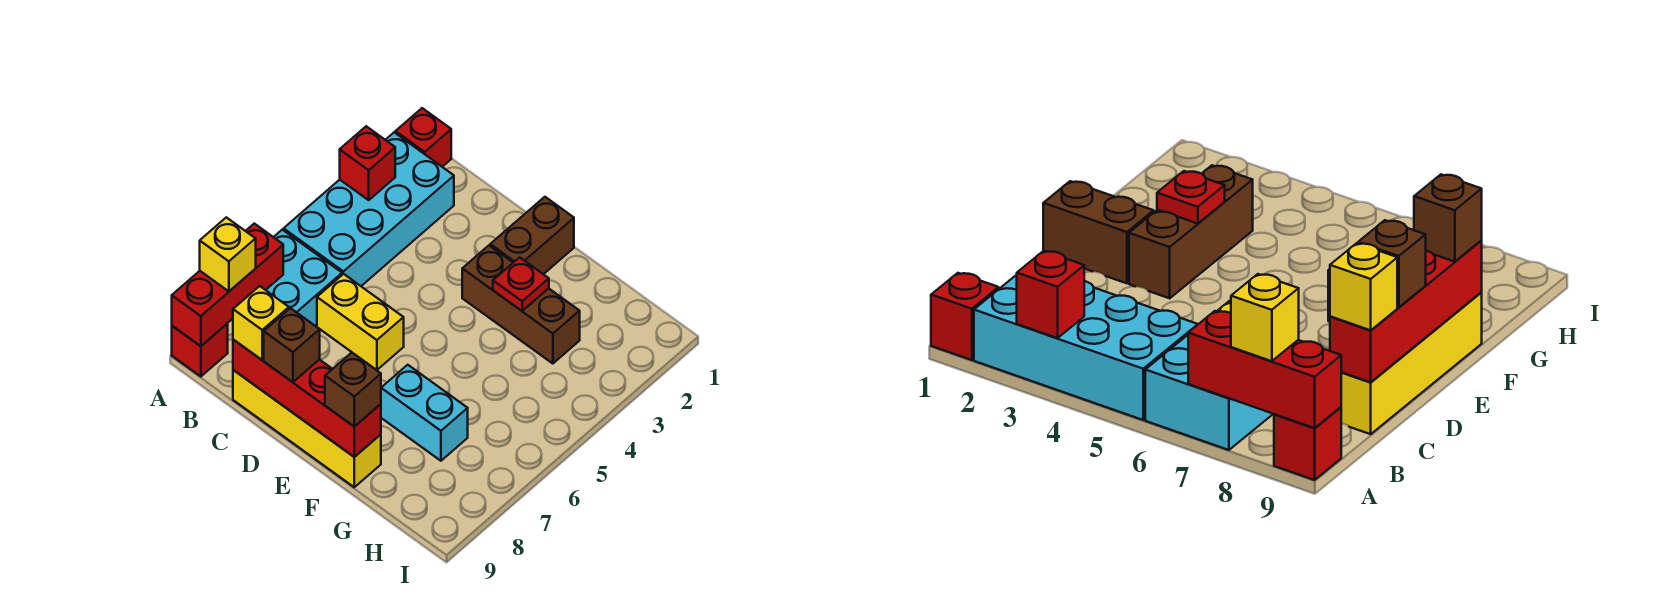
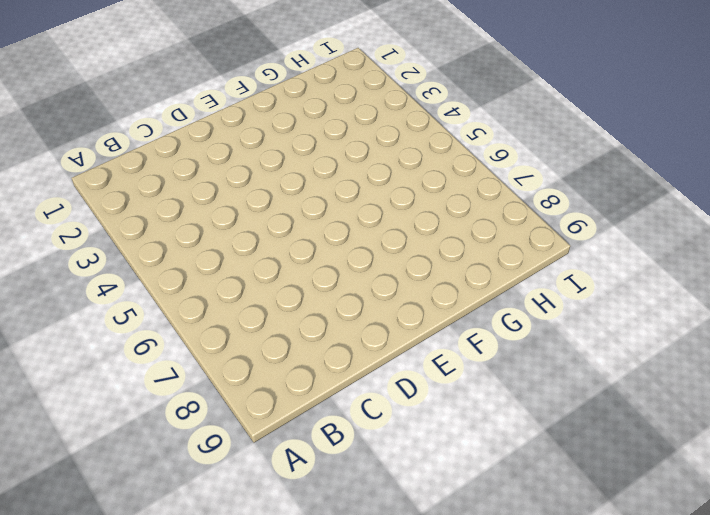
none -> red 1x1 brick [395,108,451,167]
none -> cyan 2x4 brick [284,132,454,286]
none -> cyan 2x2 brick [266,230,342,326]

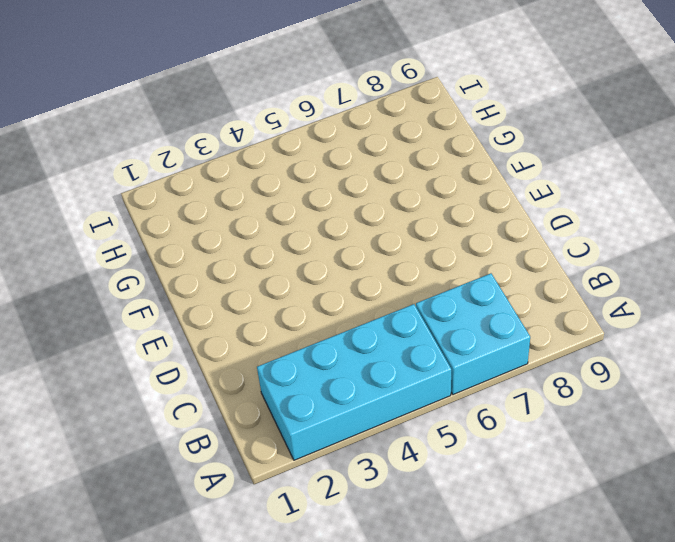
none -> red 1x1 brick [395,108,451,167]
none -> red 1x1 brick [172,324,228,376]
none -> yellow 1x2 brick [317,274,404,370]

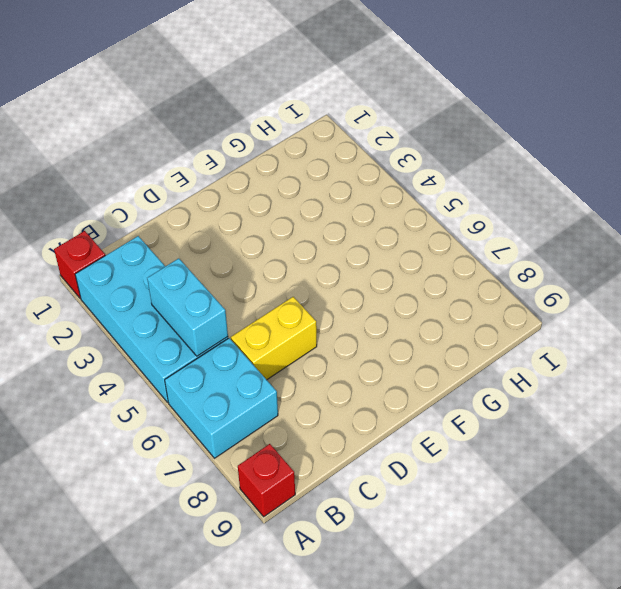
cyan 1x2 brick [147,258,228,356] -> cyan 1x2 brick turned to [381,365,468,461]
none -> yellow 1x4 brick [233,370,381,487]
none -> brown 1x2 brick [490,197,574,274]
none -> brown 1x3 brick [462,246,580,364]

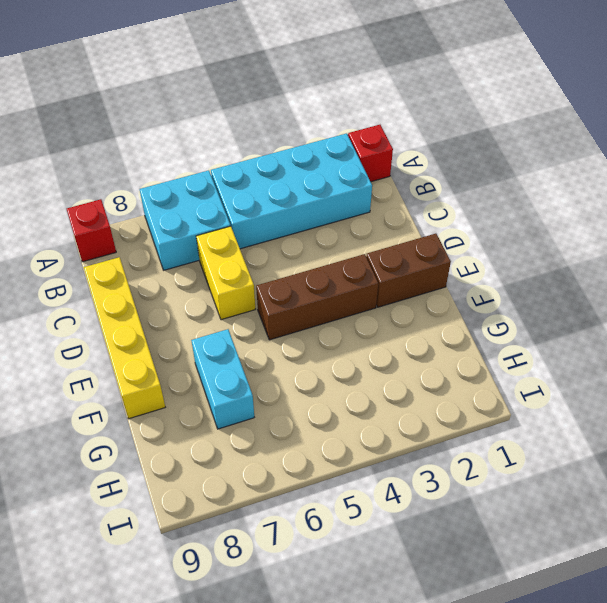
brown 1x3 brick [256,254,378,340] -> brown 1x3 brick turned to [462,246,580,364]
none -> red 1x1 brick [340,126,395,200]
none -> red 1x3 brick [172,224,283,346]
none -> red 1x4 brick [233,340,381,457]

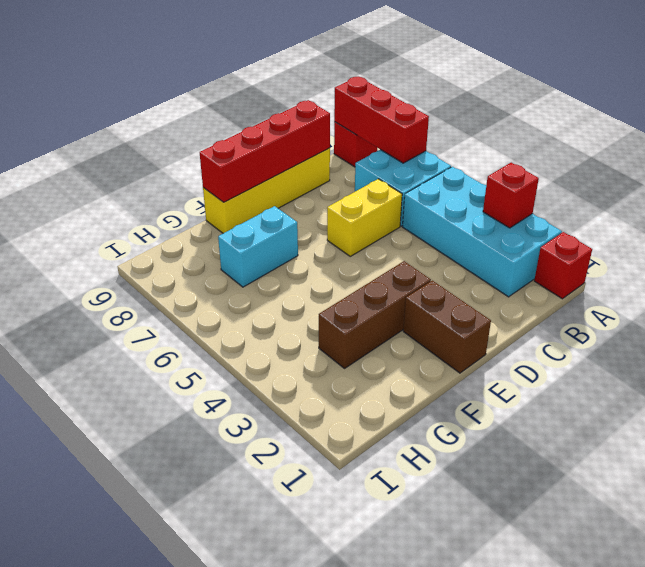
none -> red 1x1 plate [493,257,549,311]
none -> yellow 1x1 brick [200,217,256,291]
none -> yellow 1x1 brick [233,286,289,360]

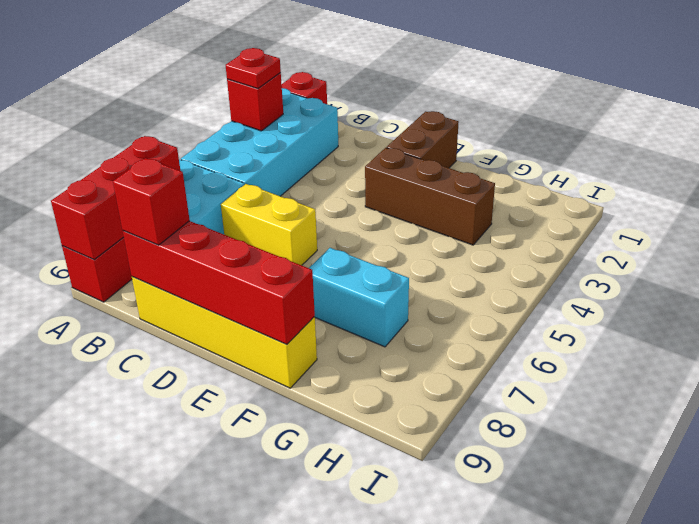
red 1x1 plate [226,48,281,89] -> red 1x1 plate moved to [493,257,549,311]
red 1x1 brick [113,158,190,245] -> yellow 1x1 brick [233,286,289,360]
none -> yellow 1x1 brick [200,217,256,291]
none -> brown 1x1 brick [264,308,320,382]
none -> brown 1x1 brick [325,353,381,427]

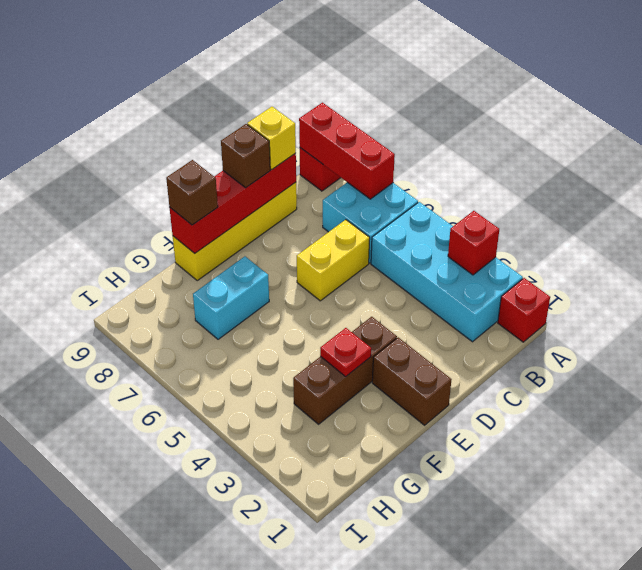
none -> yellow 1x1 brick [200,217,256,291]

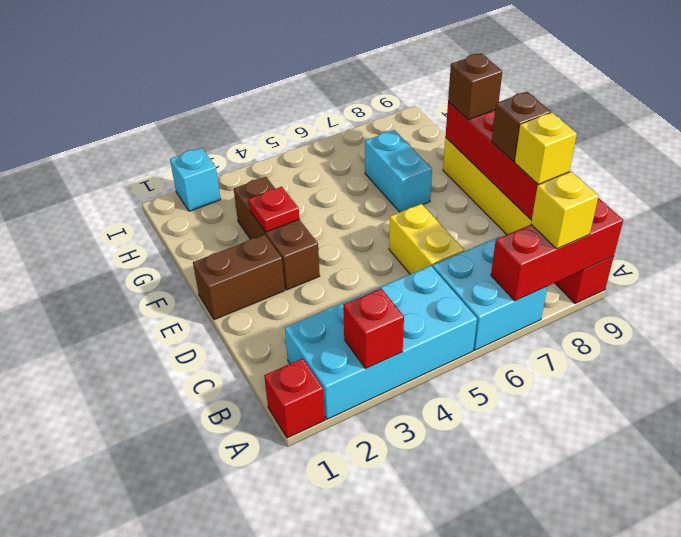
cyan 1x1 brick [170,148,221,211] -> none

